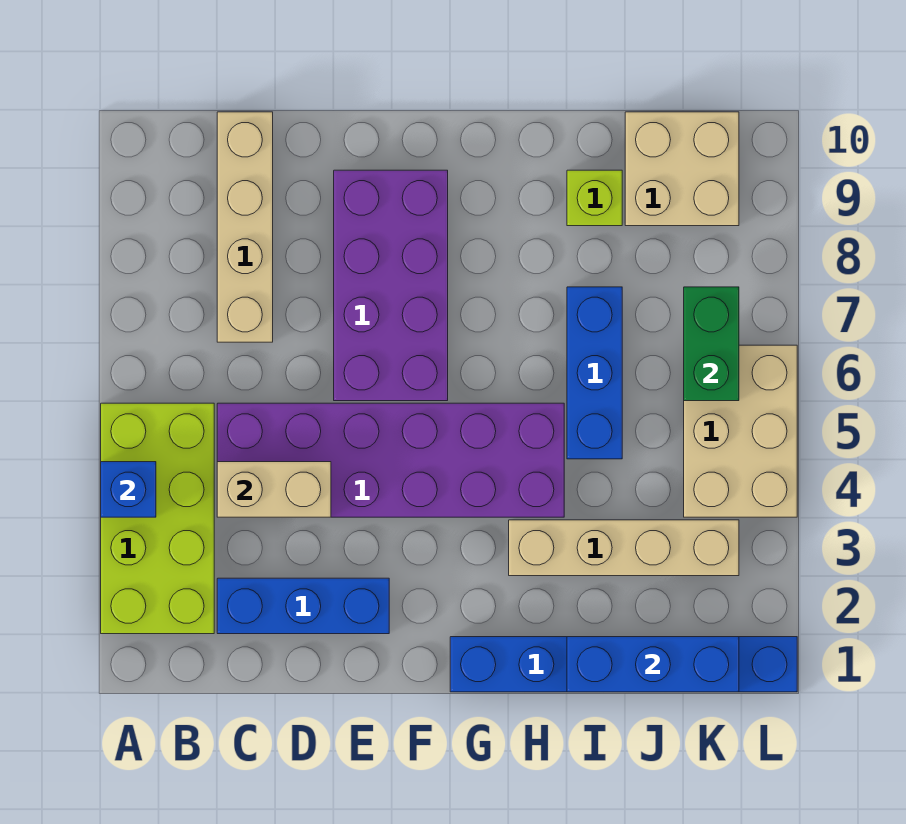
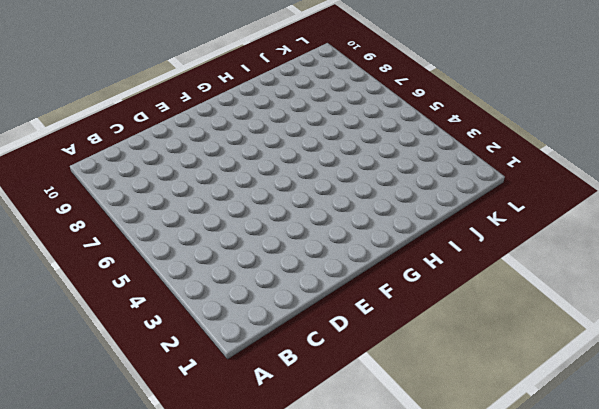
none -> lime 2x4 brick [101,403,214,634]
none -> blue 1x3 brick [217,578,389,634]
none -> purple 2x6 brick [217,403,564,517]

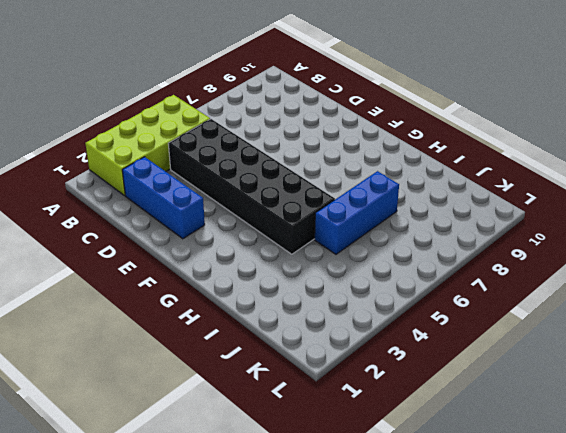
black 2x6 brick [168,119,335,254] -> purple 2x6 brick [217,403,564,517]
none -> tan 1x4 brick [217,112,273,342]
none -> purple 2x4 brick [334,170,448,401]
none -> blue 1x6 brick [450,637,797,692]

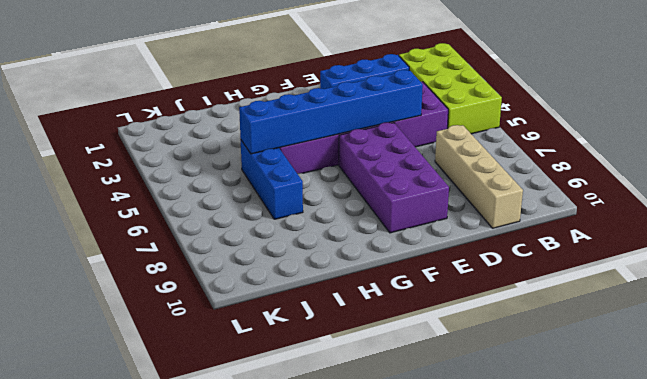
blue 1x6 brick [239,70,423,154] -> blue 1x6 brick moved to [450,637,797,692]
none -> tan 1x4 brick [509,520,739,576]
none -> lime 1x1 brick [567,170,622,226]
none -> tan 2x2 brick [625,112,739,226]

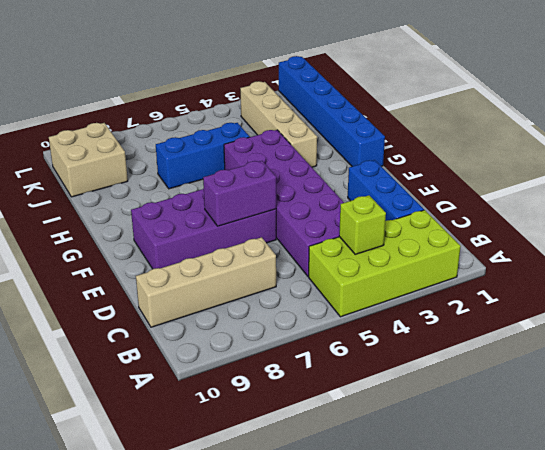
lime 1x1 brick [339,195,386,254] -> lime 1x1 brick moved to [567,170,622,226]
purple 1x2 brick [203,161,276,226] -> none
none -> tan 2x3 brick [684,345,797,517]
none -> blue 1x1 brick [101,462,156,517]
none -> tan 1x2 brick [217,462,331,517]

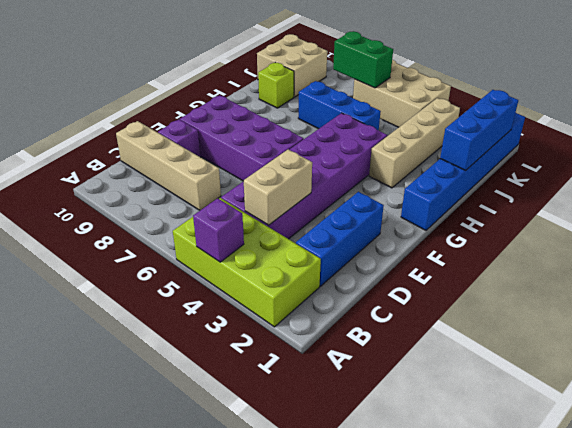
purple 1x1 brick [193,198,244,262] -> blue 1x1 brick [101,462,156,517]
purple 1x1 brick [158,119,201,157] -> none

